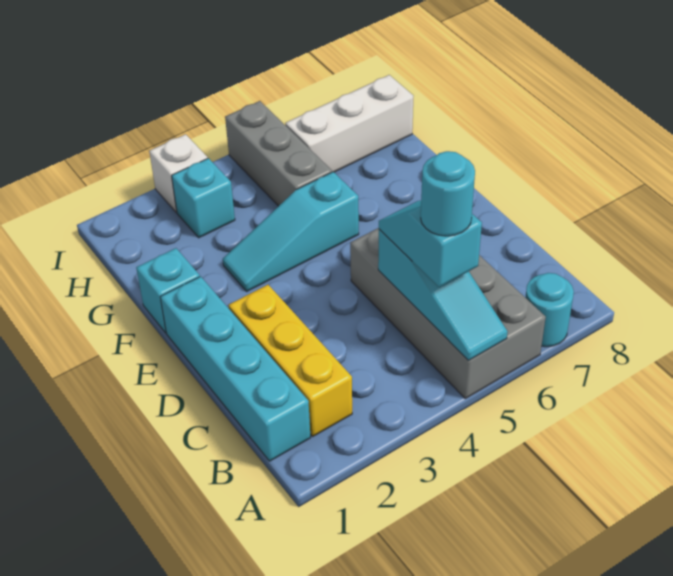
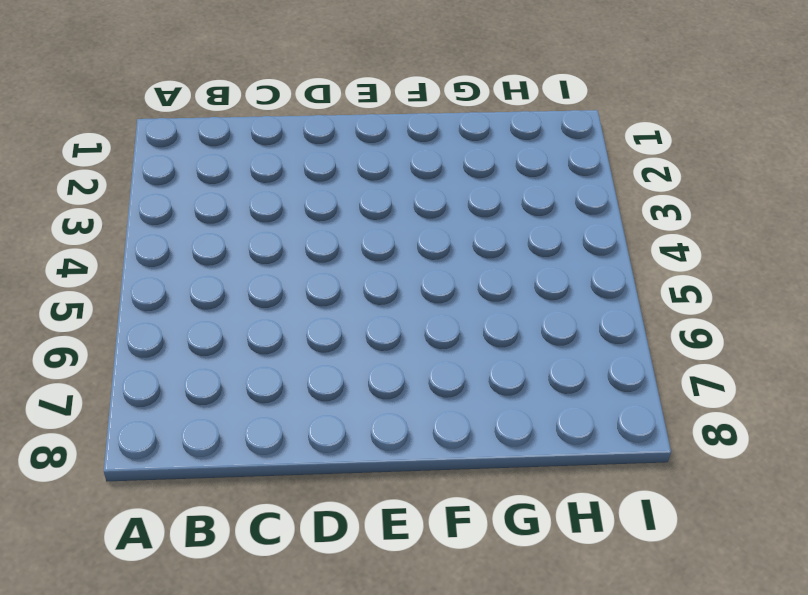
none -> grey 2x4 brick [350,228,546,399]
none -> cyan 1x1 round brick [525,273,574,347]
none -> cyan 1x4 brick [160,276,311,461]

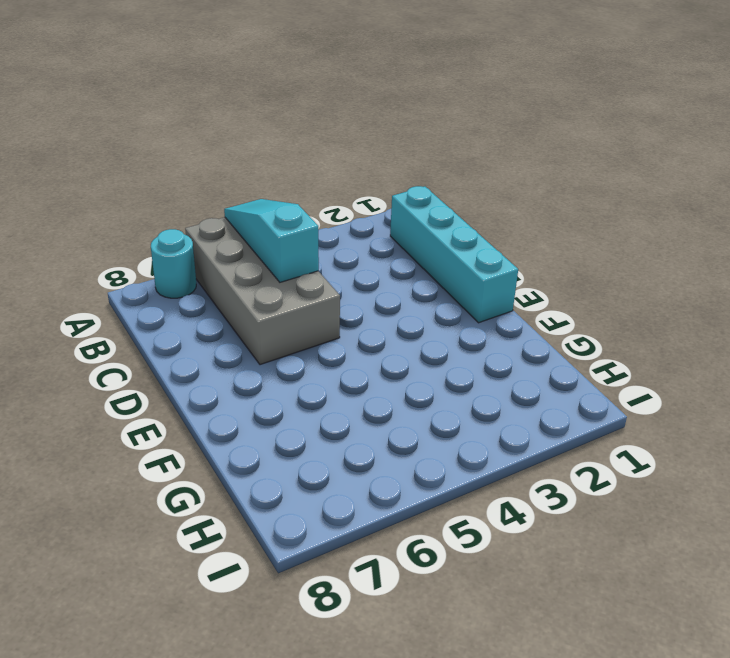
none -> yellow 1x3 brick [228,285,352,436]
none -> cyan 1x1 brick [136,248,200,333]
none -> cyan 1x3 slope [223,172,359,291]

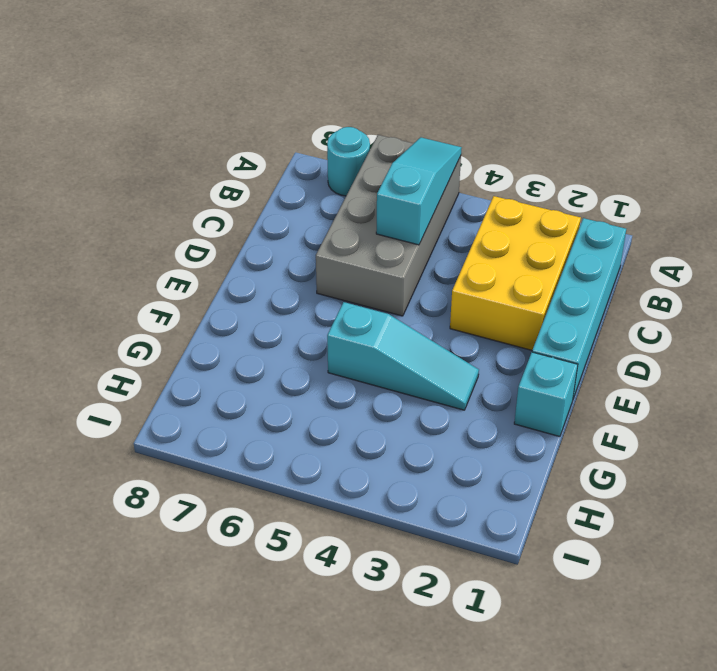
yellow 2x3 brick [450,196,581,350] -> yellow 1x3 brick [228,285,352,436]
none -> grey 1x3 brick [225,101,332,206]
none -> cyan 1x1 brick [172,158,235,238]
none -> white 1x3 brick [285,75,413,172]

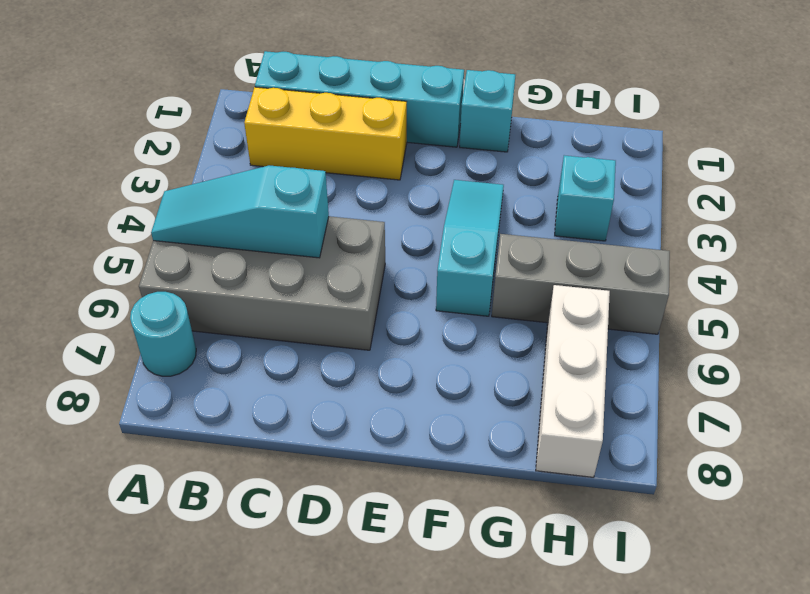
none -> white 1x1 brick [149,134,208,212]
none -> cyan 1x2 slope [379,200,482,287]
none -> cyan 1x1 round brick [421,151,475,236]

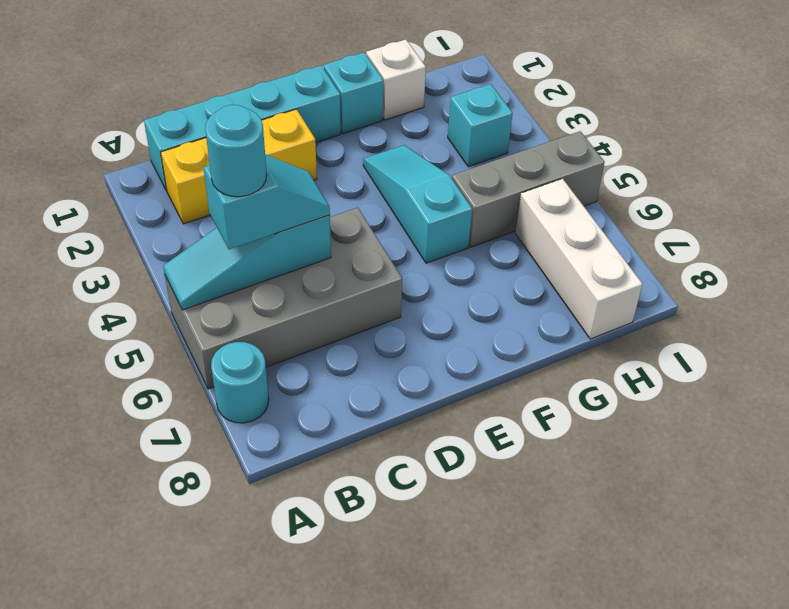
white 1x1 brick [366,40,426,120] -> white 1x1 brick moved to [149,134,208,212]

